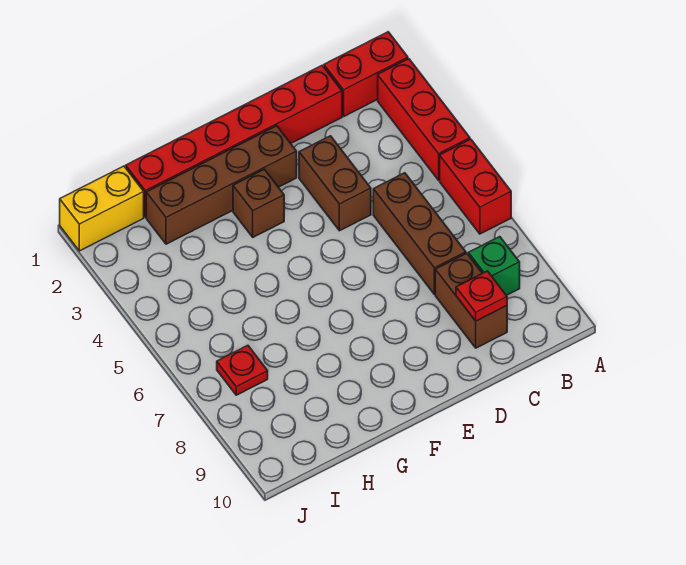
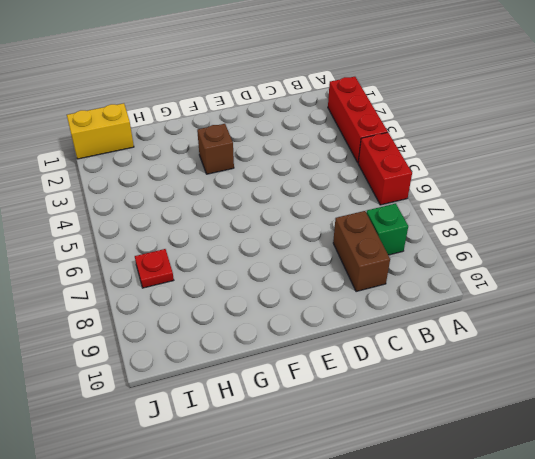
none -> red 1x2 brick [324,32,408,116]
none -> red 1x6 brick [126,65,342,217]
none -> brown 1x3 brick [373,173,466,295]

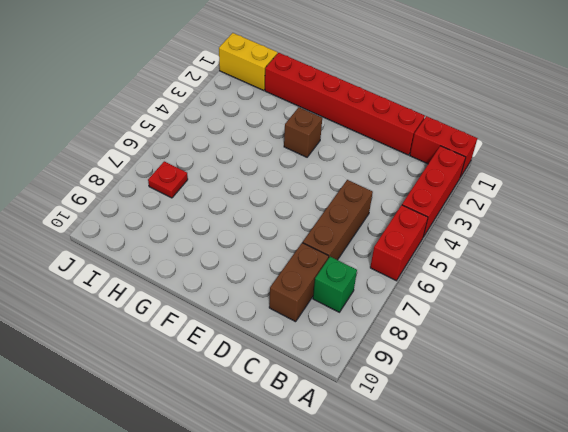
none -> brown 1x2 brick [299,136,371,231]
none -> brown 1x4 brick [146,126,297,244]
none -> red 1x1 plate [456,271,507,321]

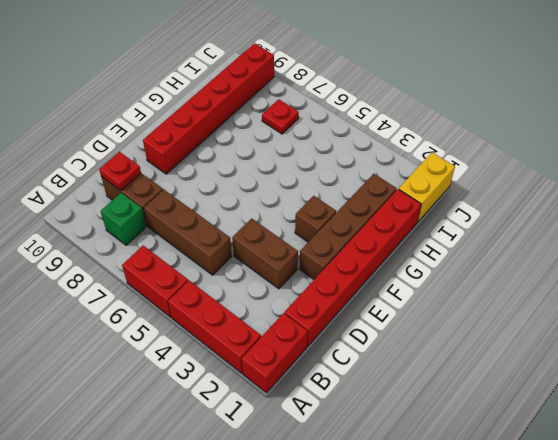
red 1x6 brick [143,43,274,174] -> none

